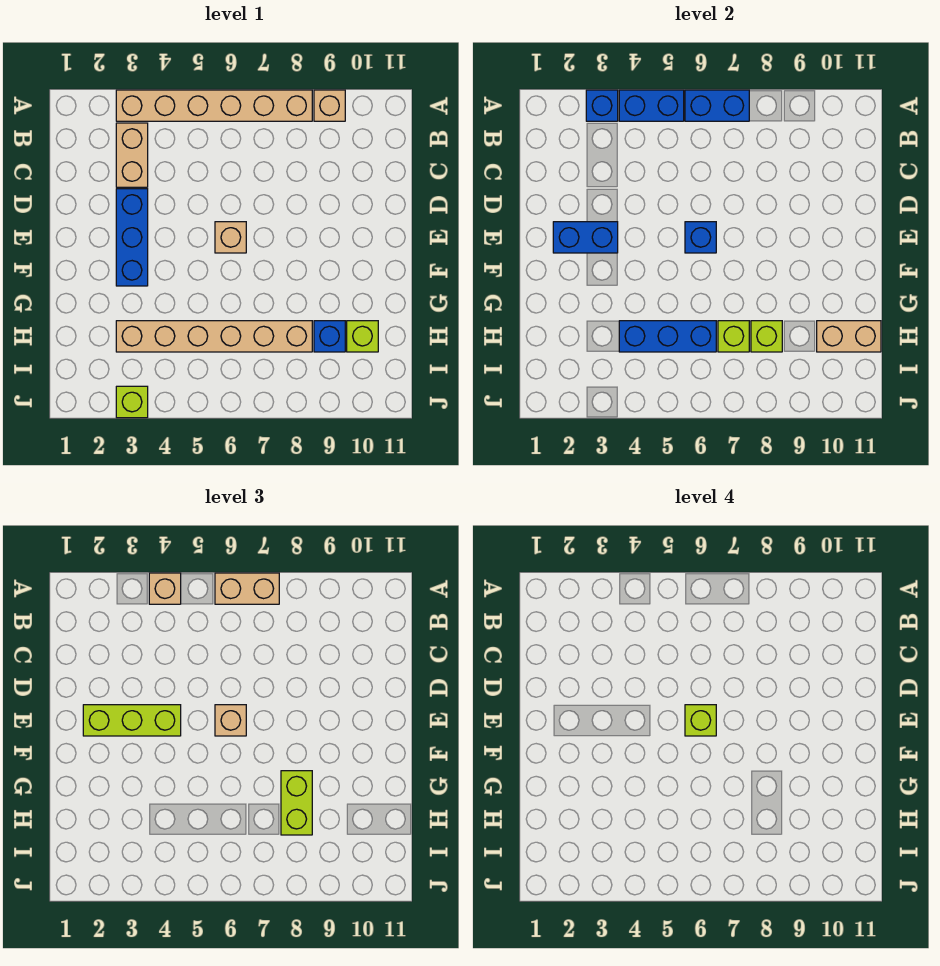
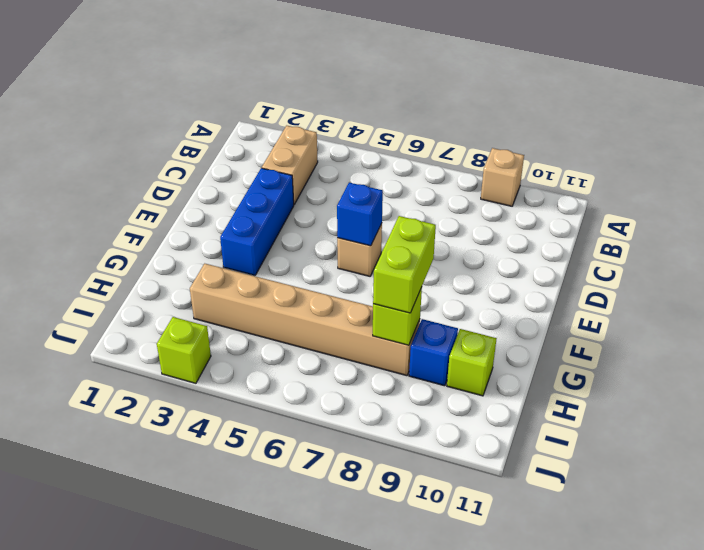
none -> tan 1x6 brick [116,90,312,121]
none -> blue 1x1 brick [586,90,618,121]
none -> blue 1x2 brick [619,90,684,121]

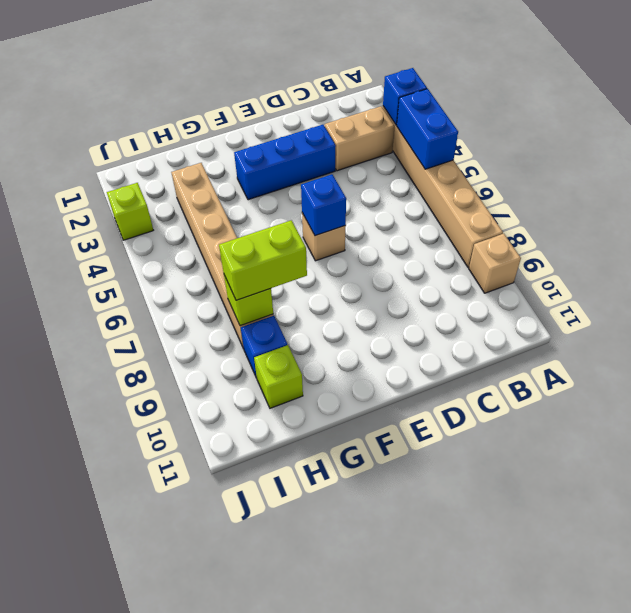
none -> blue 1x2 brick [685,90,749,121]
none -> blue 1x2 brick [553,222,618,253]
none -> blue 1x3 brick [619,321,716,352]

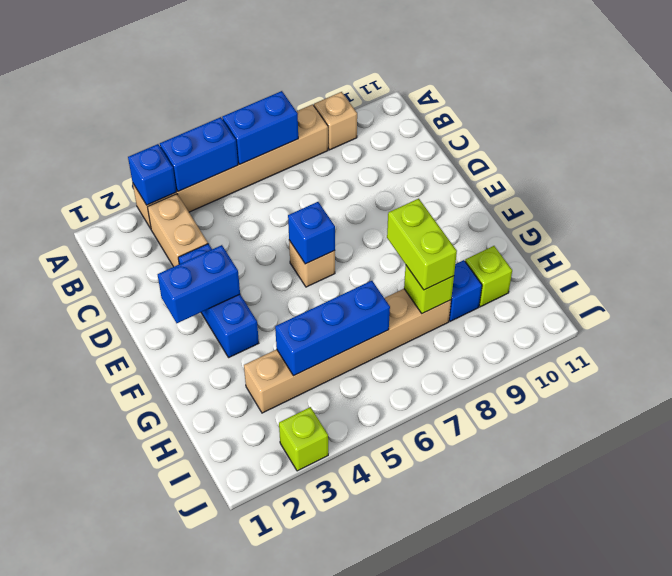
none -> lime 1x1 brick [718,321,749,352]
none -> tan 1x2 brick [817,321,881,352]
none -> tan 1x1 brick [149,573,181,604]

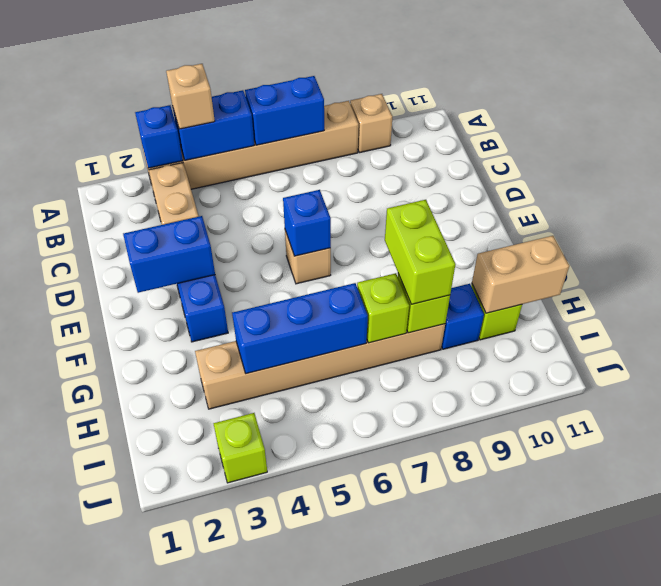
none -> tan 1x2 brick [215,573,279,604]
none -> lime 1x3 brick [83,705,181,736]
none -> tan 1x1 brick [215,705,246,736]

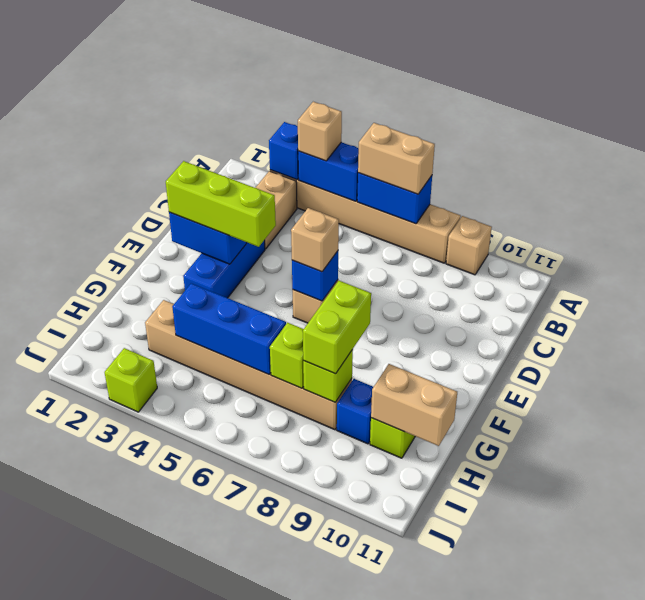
none -> lime 1x1 brick [685,705,716,736]

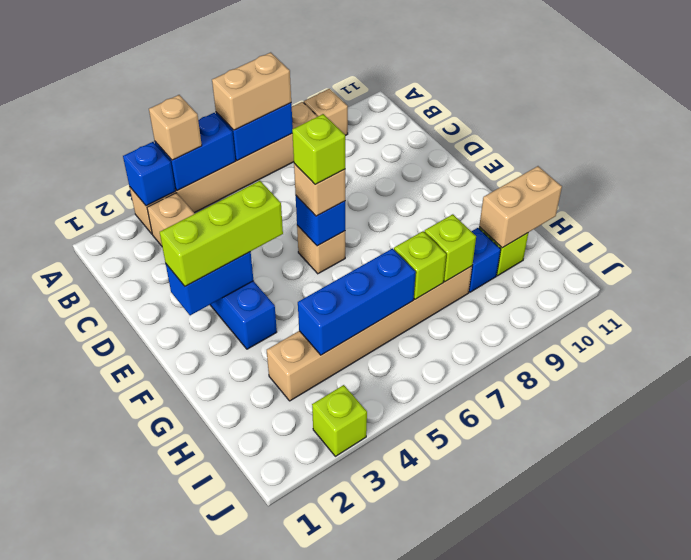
none -> lime 1x2 brick [281,771,312,835]

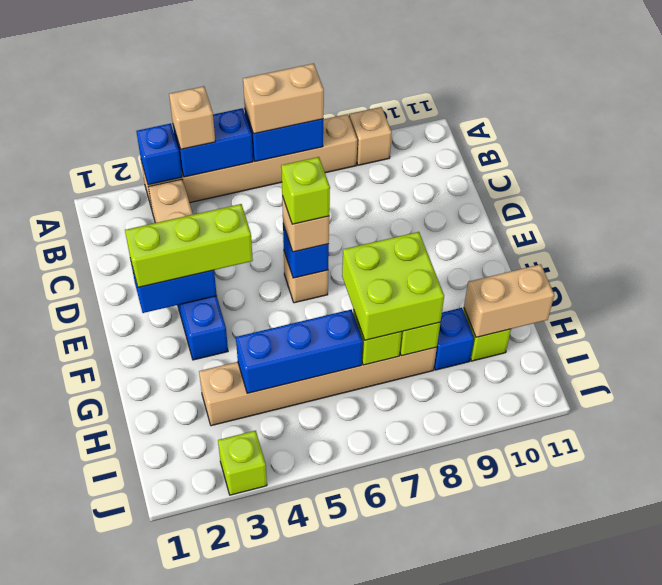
lime 2x2 brick [342,232,444,340] -> lime 1x2 brick [281,771,312,835]

